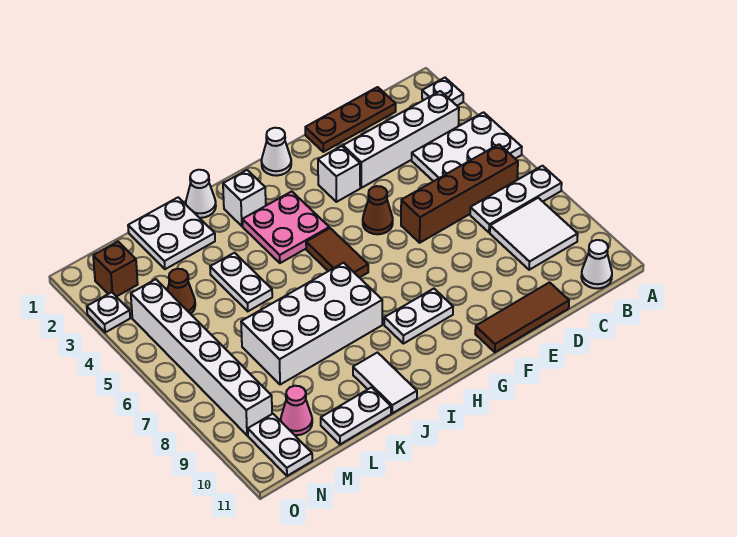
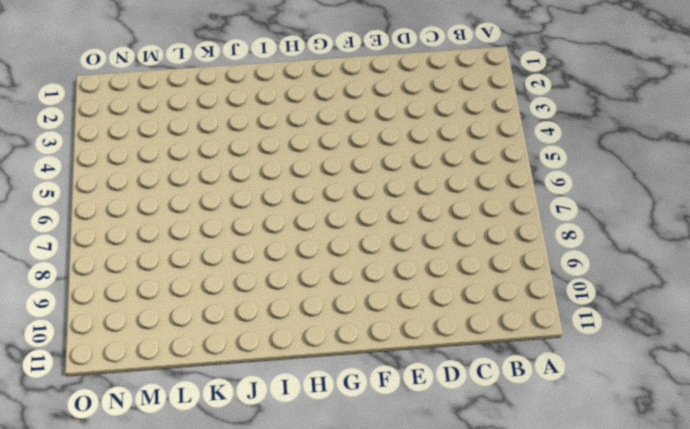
none -> white 1x1 plate [422,78,463,105]
none -> white 2x3 plate [412,112,522,181]
none -> white 1x3 plate [470,166,562,233]

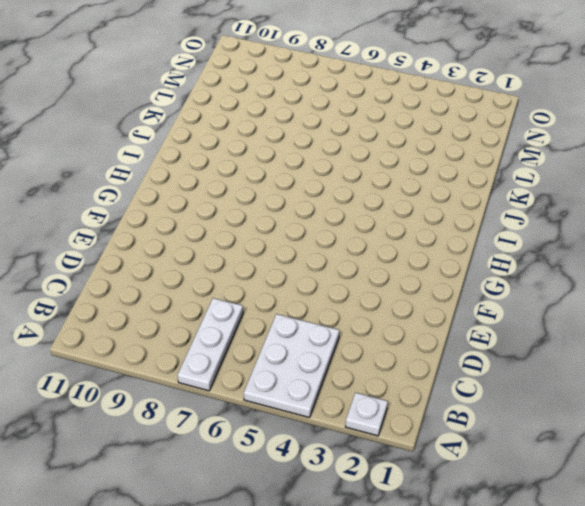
none -> white 1x4 brick [343,91,459,188]
none -> brown 1x4 brick [401,144,518,243]
none -> white 2x2 tile [490,198,578,270]

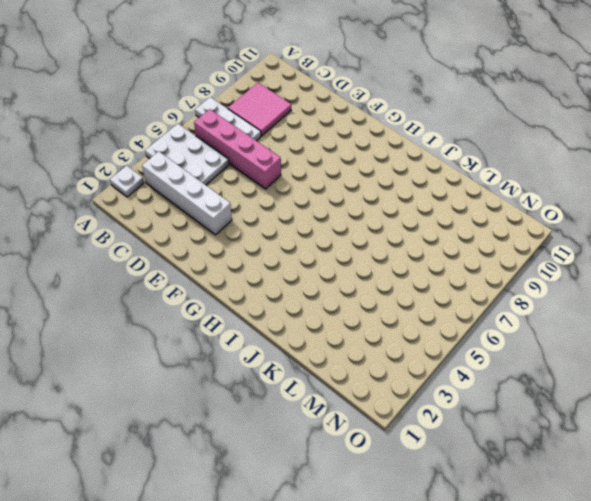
pink 1x4 brick [194,109,281,189] -> brown 1x4 brick [401,144,518,243]
pink 2x2 tile [228,83,291,136] -> white 2x2 tile [490,198,578,270]
none -> white 1x1 cone [581,240,612,289]
none -> brown 1x3 plate [305,87,396,152]
none -> brown 1x3 tile [475,282,569,352]

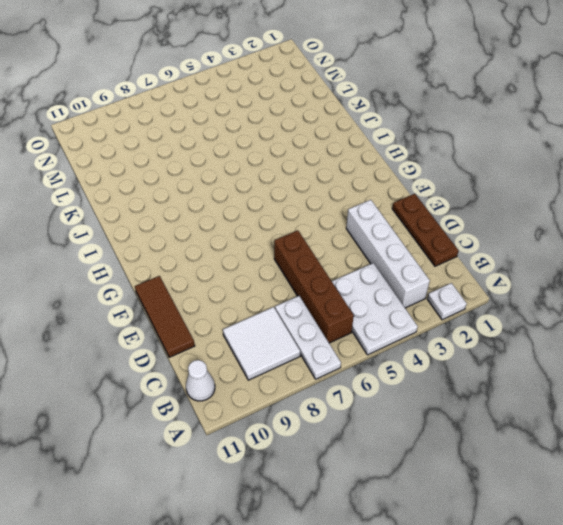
none -> white 1x1 brick [318,146,360,202]
none -> brown 1x1 cone [363,186,393,234]
none -> white 1x1 cone [261,128,291,176]

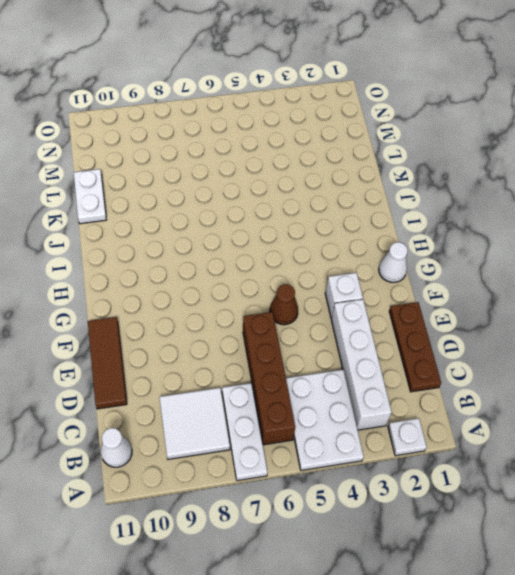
none -> white 1x2 plate [384,289,453,344]
none -> pink 2x2 plate [243,191,329,263]
none -> brown 1x2 tile [306,228,368,278]

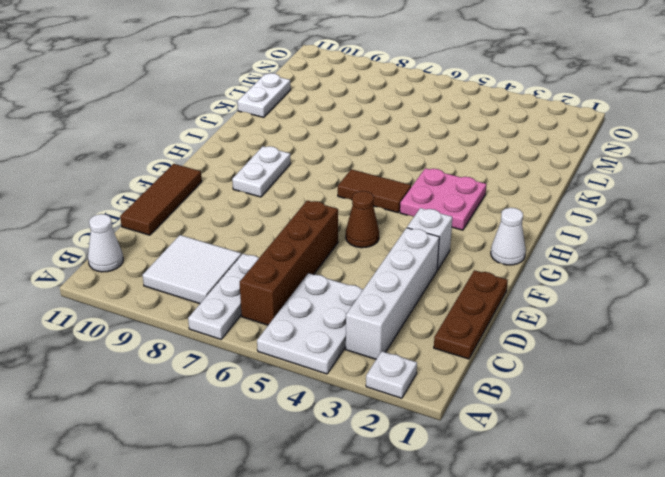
none -> white 1x1 brick [223,170,266,226]
none -> white 2x4 brick [241,263,382,385]
none -> white 1x1 cone [186,170,216,218]

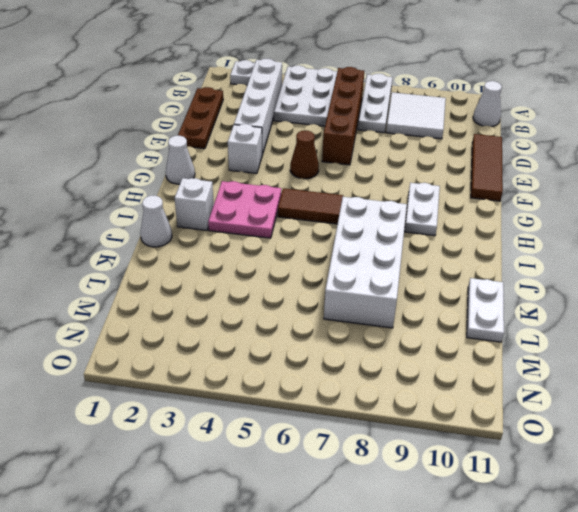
none -> white 1x2 tile [353,353,417,413]
none -> white 2x2 plate [128,197,215,269]
none -> white 1x2 plate [210,253,272,311]

